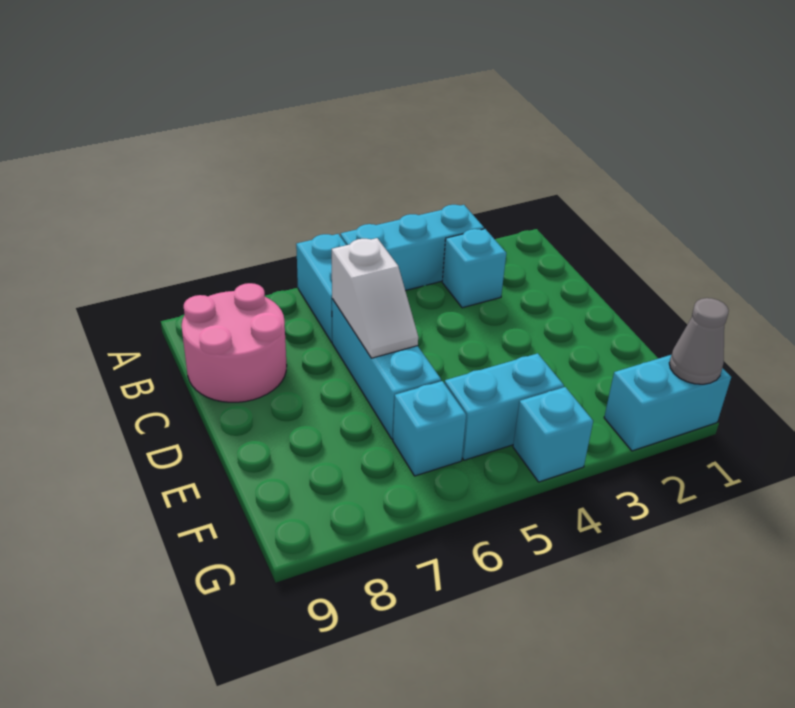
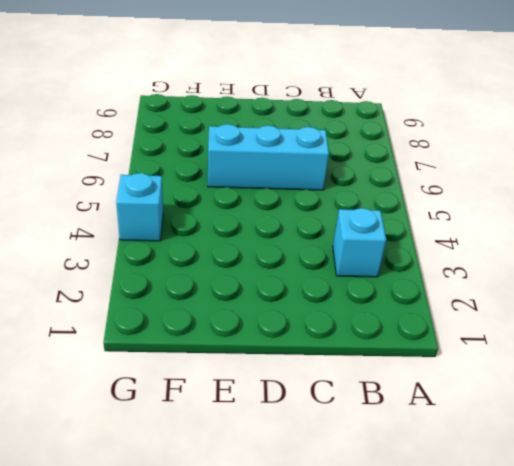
none -> cyan 1x3 brick [341,205,484,291]
none -> cyan 1x2 brick [296,234,346,342]

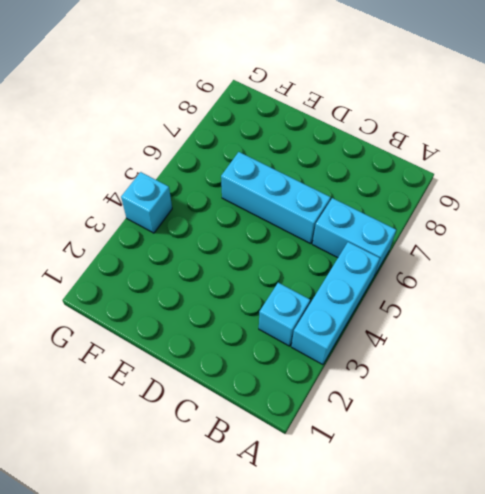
none -> pink 2x2 round brick [182,283,287,402]
none -> cyan 1x2 brick [444,353,564,460]

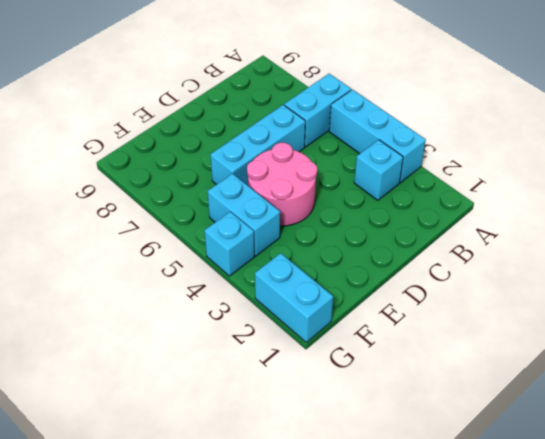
pink 2x2 round brick [247,143,317,226] -> pink 2x2 round brick moved to [182,283,287,402]
none -> cyan 1x1 brick [393,381,466,476]
none -> white 1x2 slope [332,238,418,358]

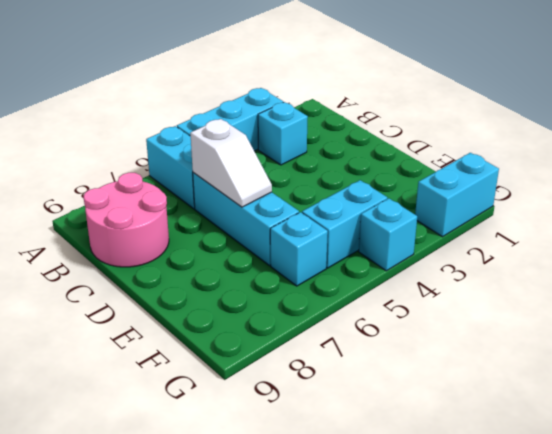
none -> grey 1x1 cone [669,298,729,384]

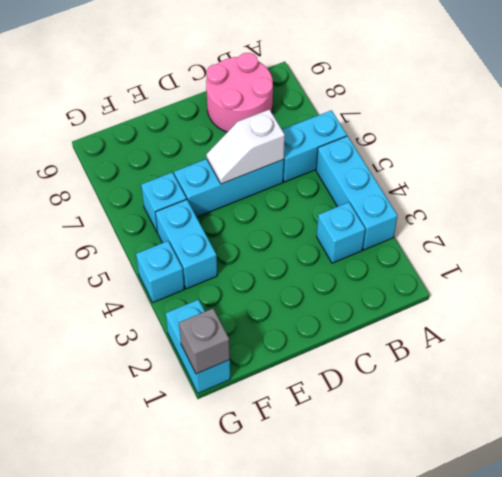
grey 1x1 brick [179,309,230,374] -> grey 1x1 cone [669,298,729,384]

